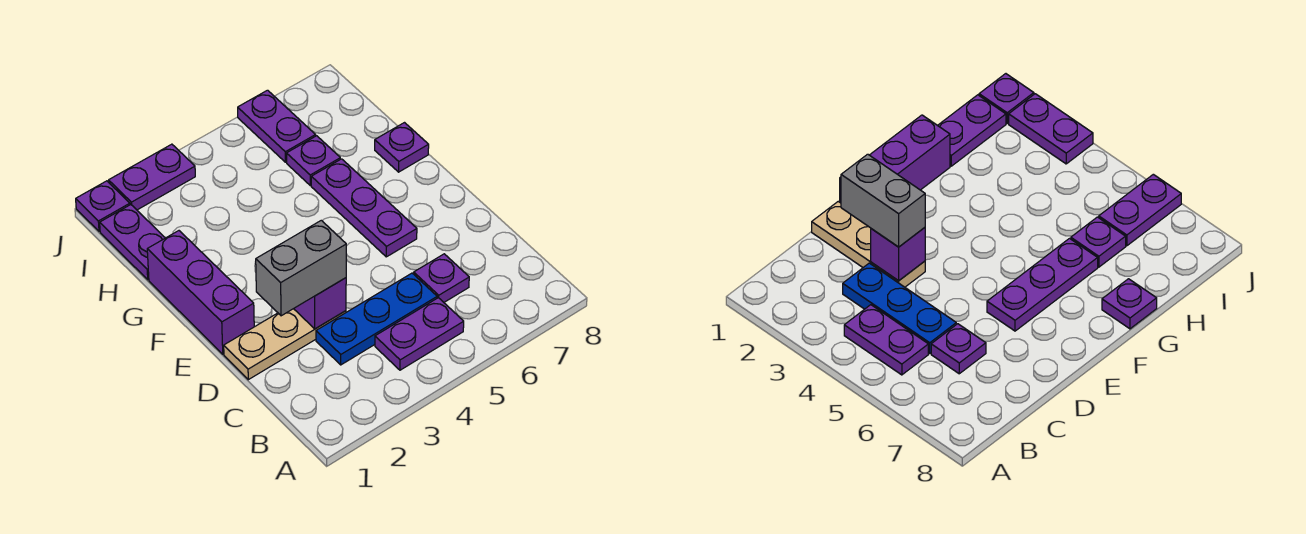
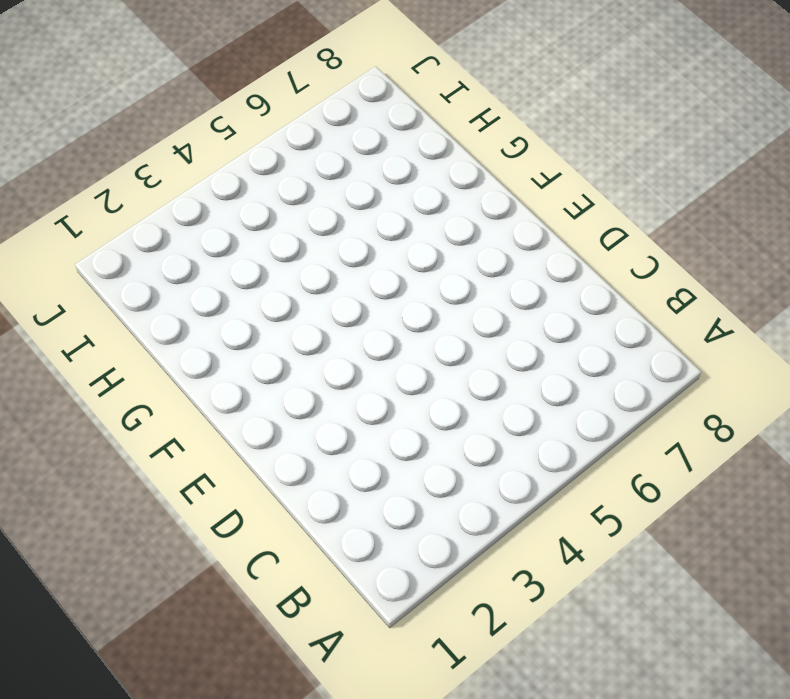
none -> purple 1x2 plate [375,298,464,370]
none -> blue 1x3 plate [316,273,437,365]
none -> purple 1x1 plate [414,254,469,302]

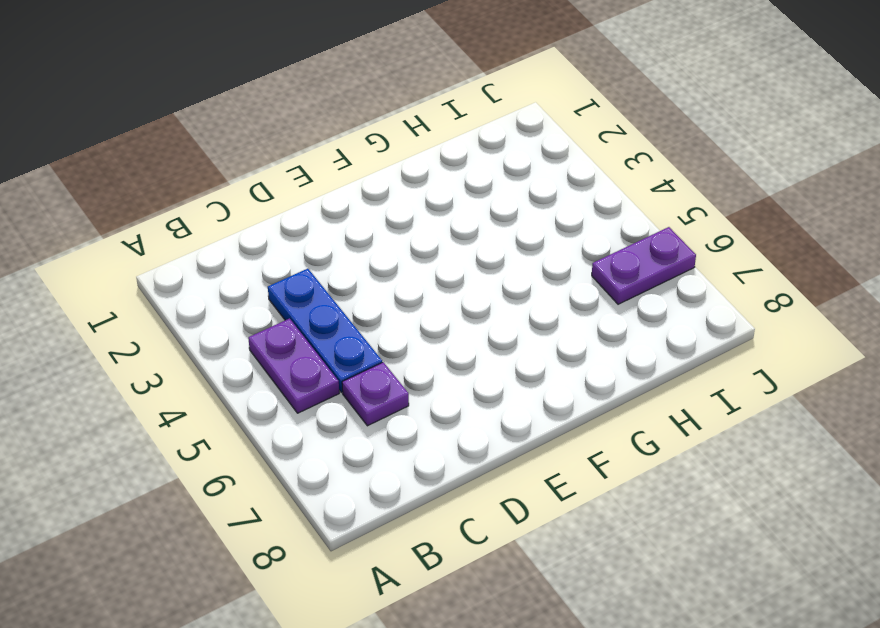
none -> tan 1x3 plate [224,309,346,380]
none -> purple 1x3 brick [147,231,254,354]
none -> purple 1x3 plate [311,159,417,257]

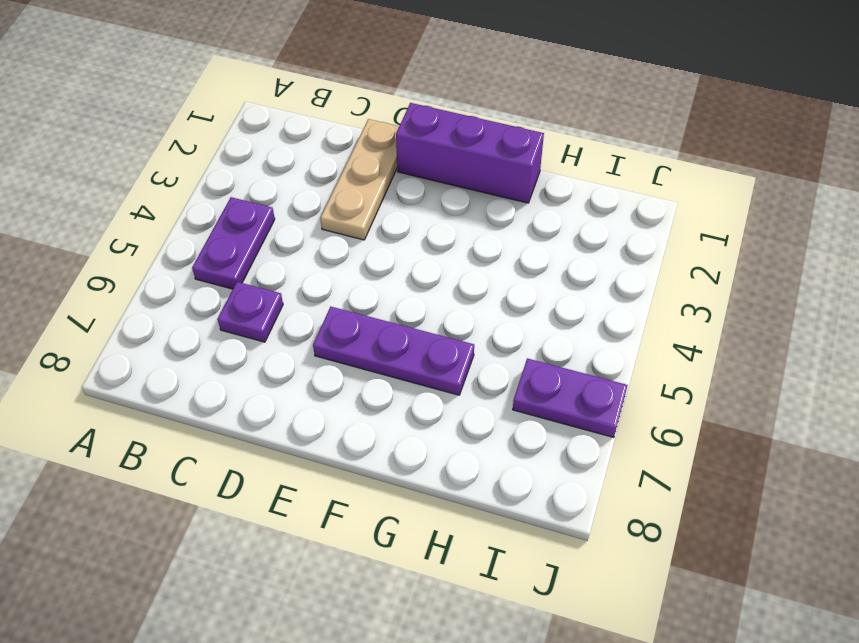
none -> blue 1x3 plate [316,273,437,365]
none -> purple 1x1 plate [375,123,429,172]
none -> purple 1x2 plate [100,205,165,280]

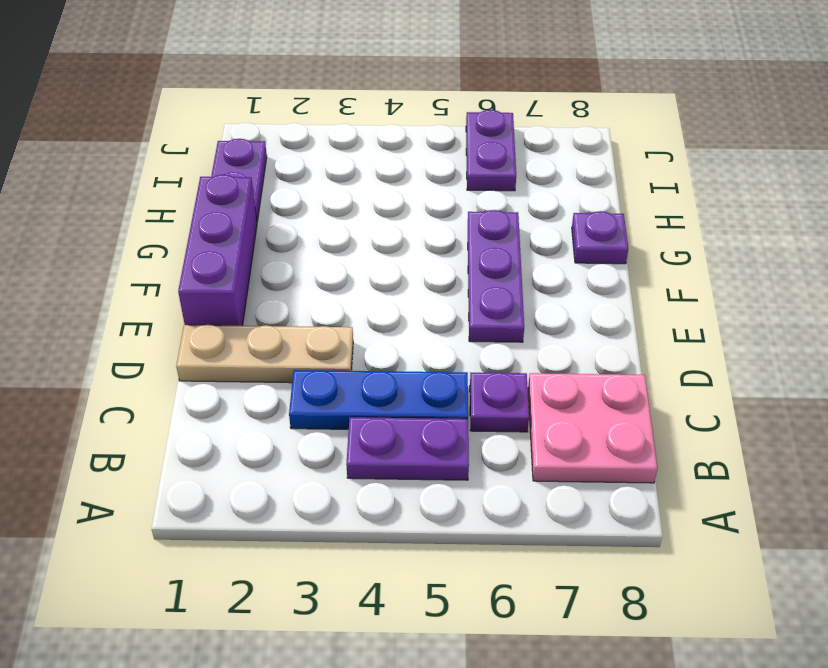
pink 2x2 plate [528,373,657,483] -> none
none -> purple 1x1 plate [287,136,340,185]
none -> purple 1x1 plate [76,181,130,231]
none -> purple 1x2 plate [109,144,195,210]

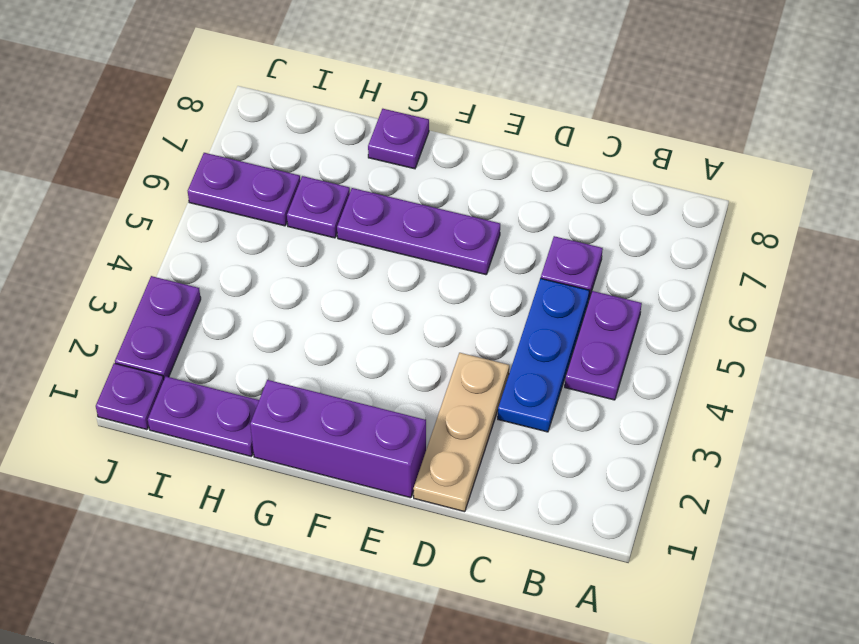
none -> purple 1x1 brick [294,278,346,329]
none -> grey 1x2 brick [256,220,346,316]

